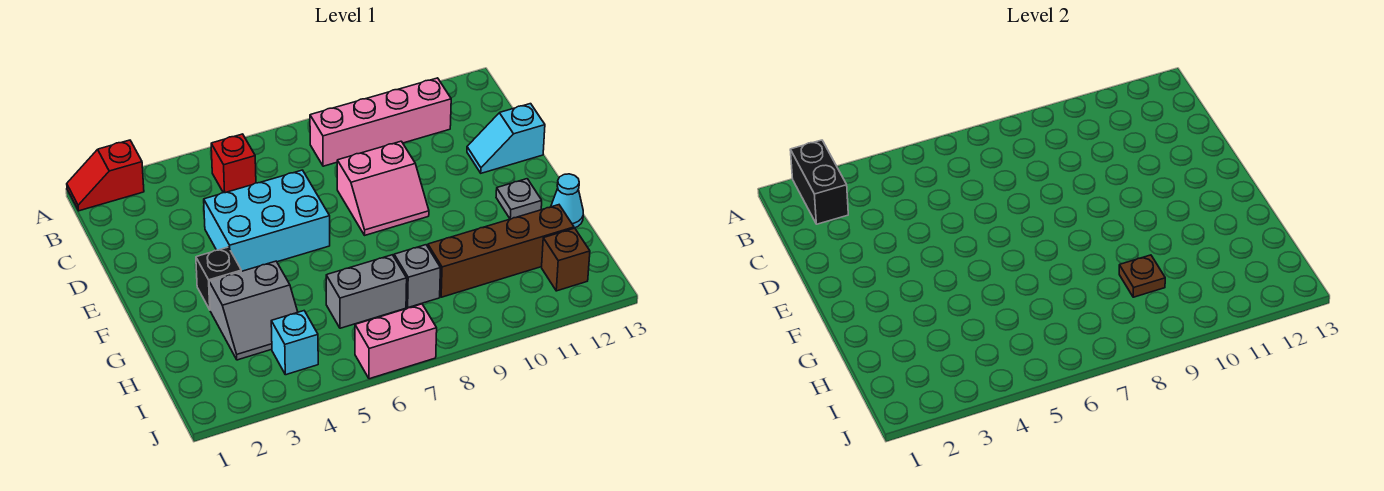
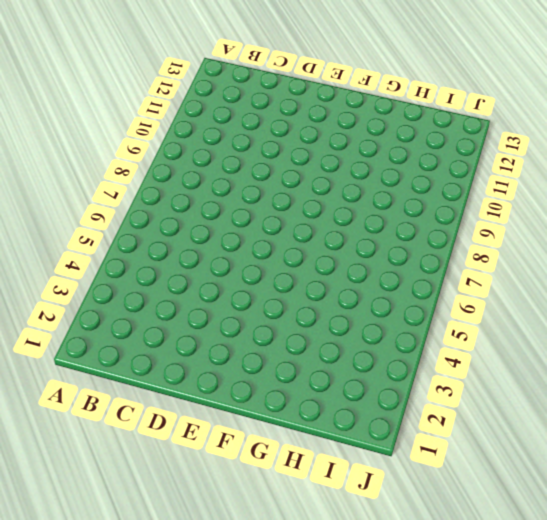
none -> red 1x2 slope [67,140,144,211]
none -> red 1x1 brick [211,134,256,193]
none -> pink 1x4 brick [310,78,451,166]

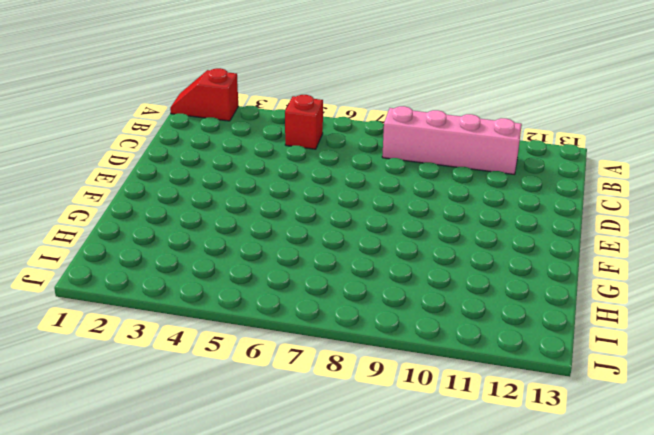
none -> cyan 2x3 brick [204,170,330,271]
none -> pink 2x2 slope [337,141,429,235]
none -> cyan 1x2 slope [467,104,545,173]

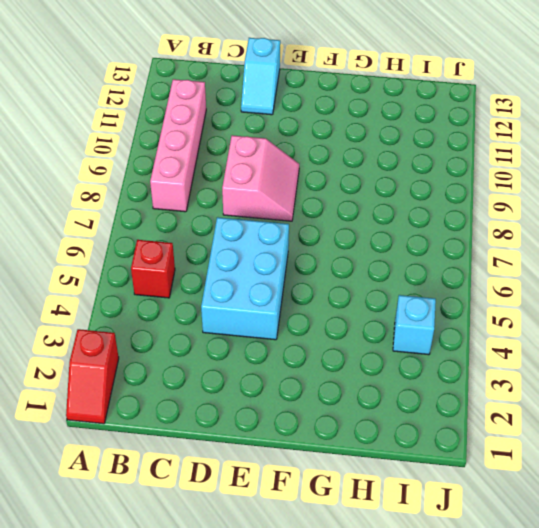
none -> black 1x1 brick [196,247,241,309]
none -> grey 1x1 plate [496,179,542,219]
none -> grey 2x2 slope [209,261,298,360]

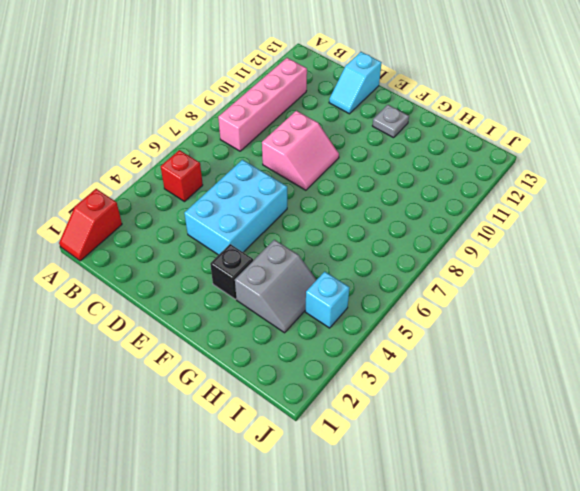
none -> cyan 1x1 cone [551,174,583,228]
none -> grey 1x2 brick [326,255,407,328]
none -> grey 1x1 brick [394,245,440,307]

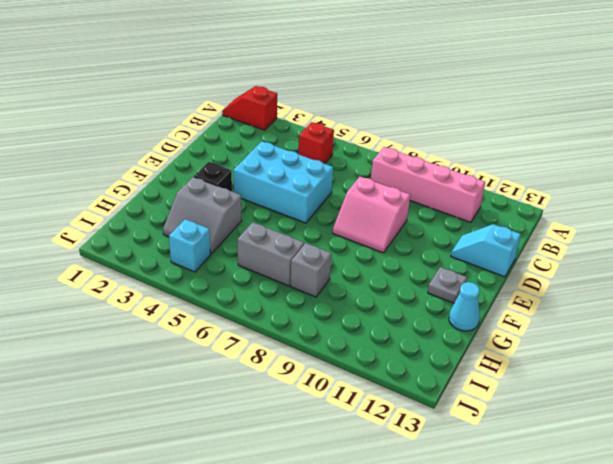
none -> brown 1x4 brick [428,205,574,297]
none -> brown 1x1 brick [542,228,590,291]
none -> pink 1x2 brick [355,304,437,379]

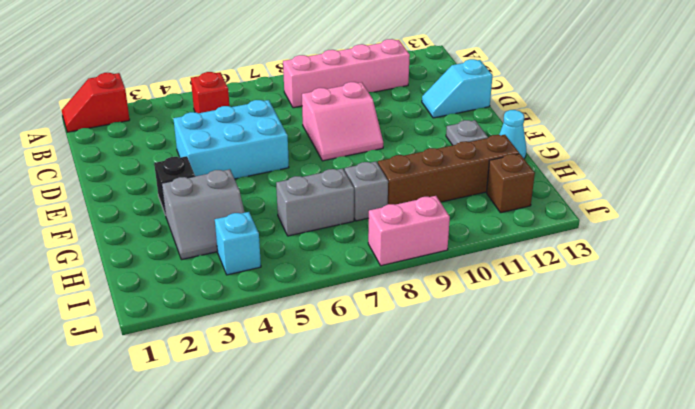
pink 1x2 brick [368,196,450,266] -> pink 1x2 brick moved to [355,304,437,379]
none -> black 1x2 brick [790,140,848,224]
none -> brown 1x1 plate [1119,255,1165,297]

